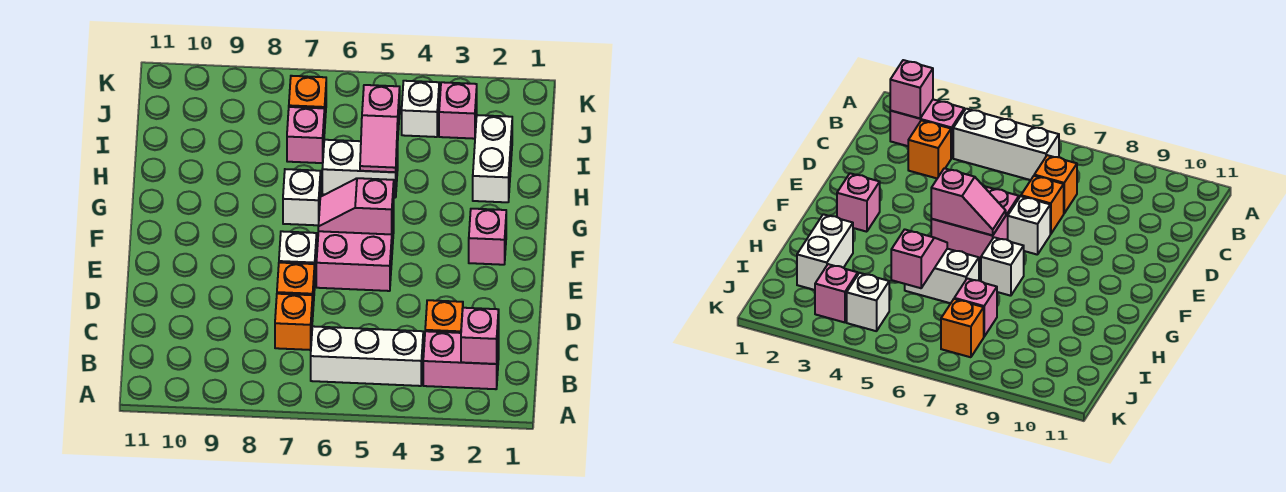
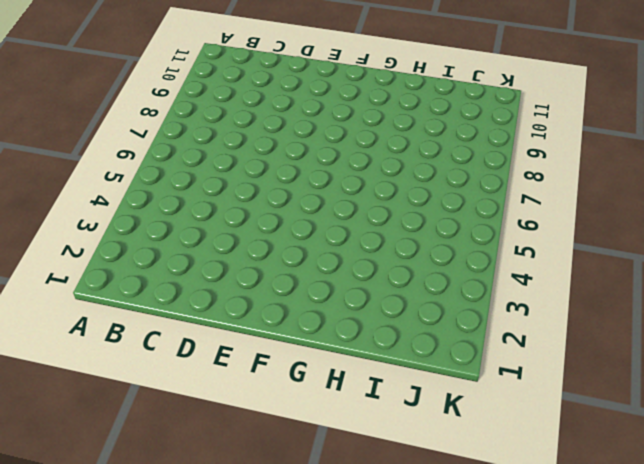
none -> pink 1x2 brick [423,331,499,389]
none -> white 1x3 brick [311,326,423,386]
none -> orange 1x1 brick [425,300,463,333]

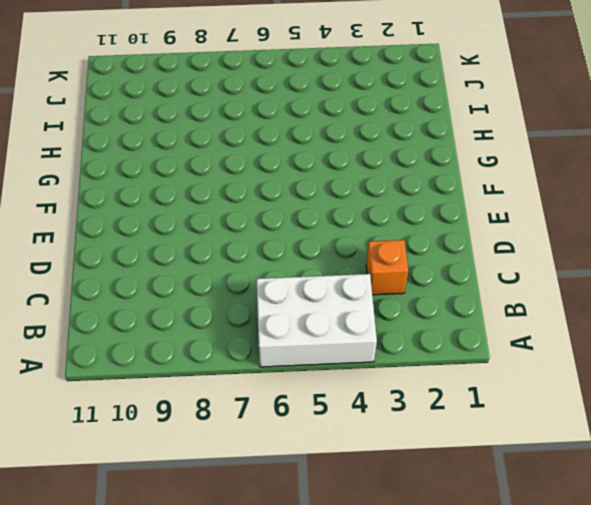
white 2x3 brick [257,274,377,367] -> white 1x3 brick [311,326,423,386]
none -> pink 1x2 brick [423,331,499,389]
none -> orange 1x1 brick [275,294,313,350]
none -> orange 1x1 brick [277,263,315,306]

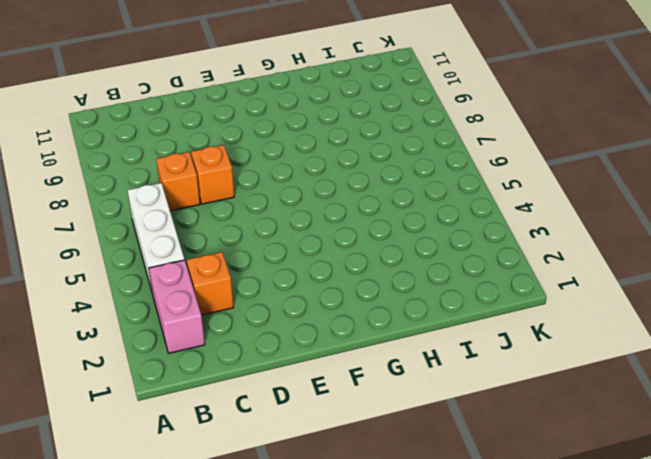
none -> pink 2x2 brick [316,209,394,291]
none -> white 1x1 brick [279,231,317,275]
none -> pink 1x1 brick [469,209,506,265]

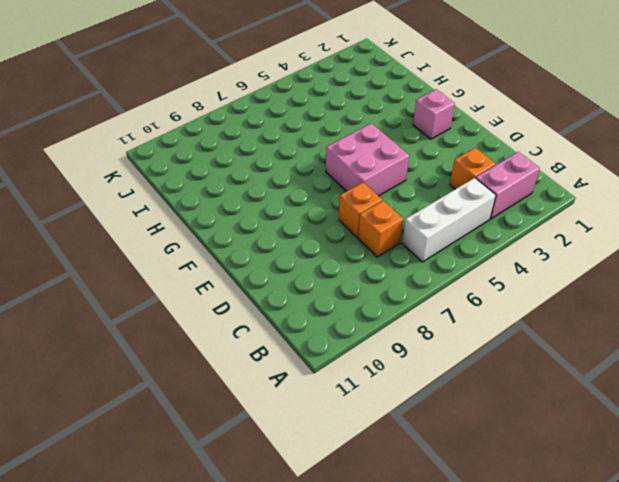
none -> white 1x1 brick [279,231,317,275]
none -> white 1x1 brick [283,169,321,225]
none -> white 1x2 brick [473,115,512,202]

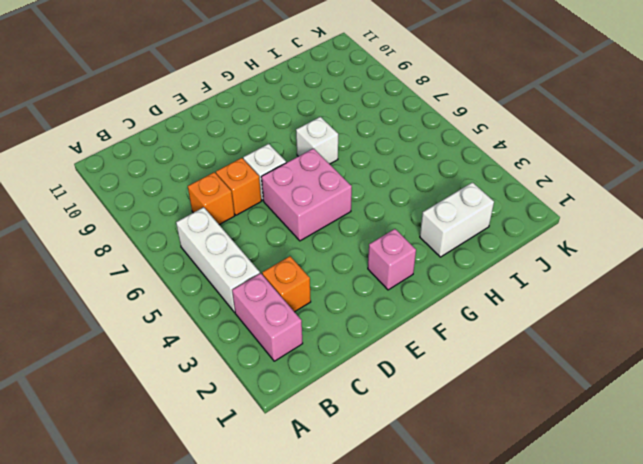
none -> white 1x2 brick [322,140,398,198]
none -> pink 1x1 brick [287,107,325,163]
none -> pink 1x1 brick [439,82,477,139]

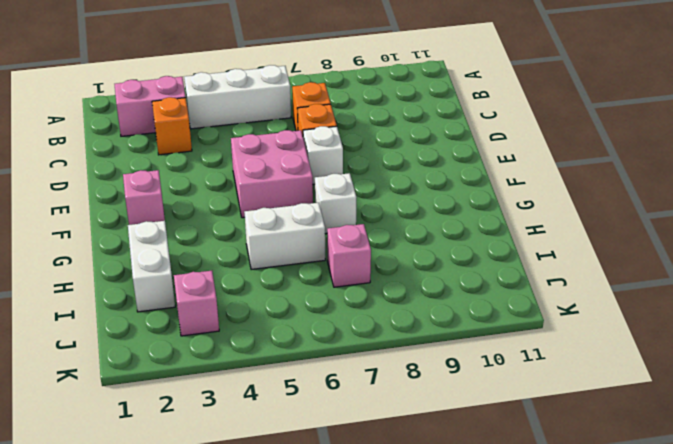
none -> white 1x1 brick [402,81,439,137]
none -> orange 1x1 brick [289,76,326,118]
none -> pink 1x1 brick [461,308,499,364]

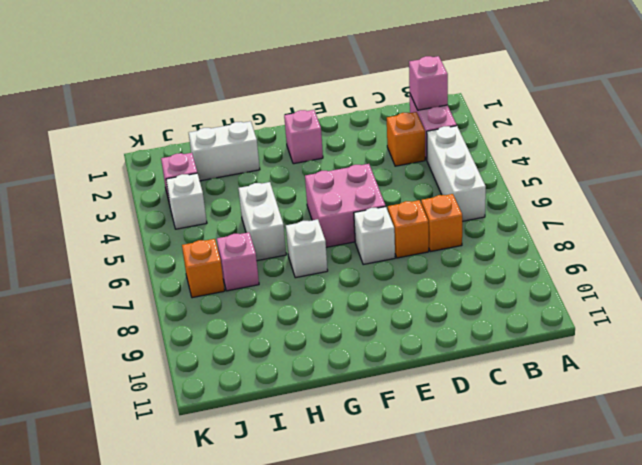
none -> pink 1x2 slope [318,178,394,234]
none -> pink 1x2 slope [360,85,400,172]

